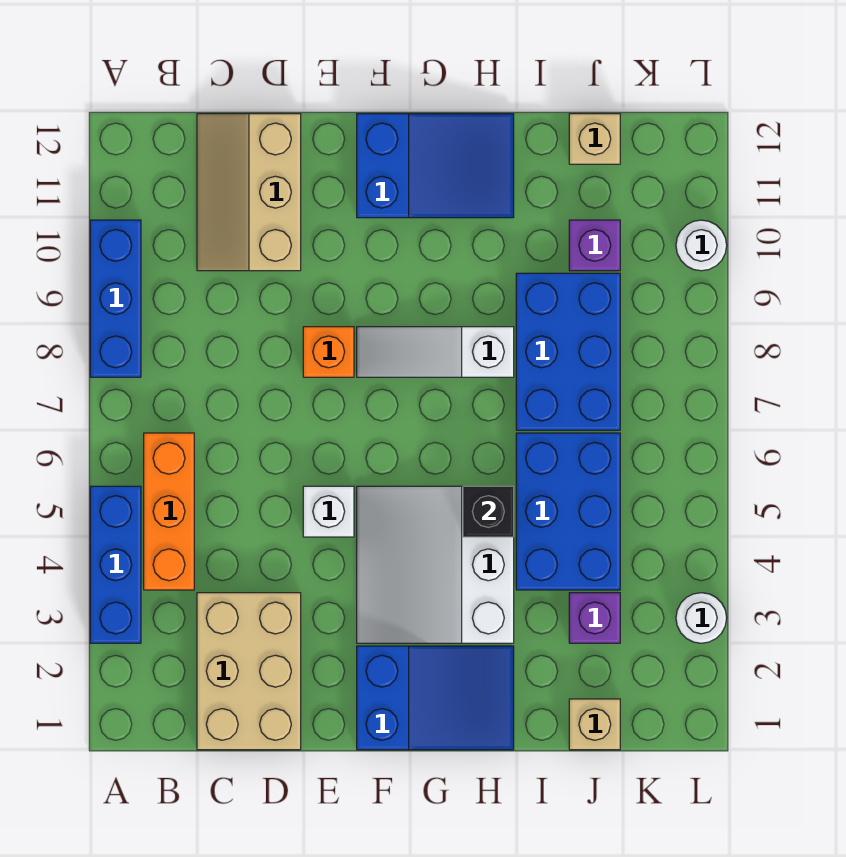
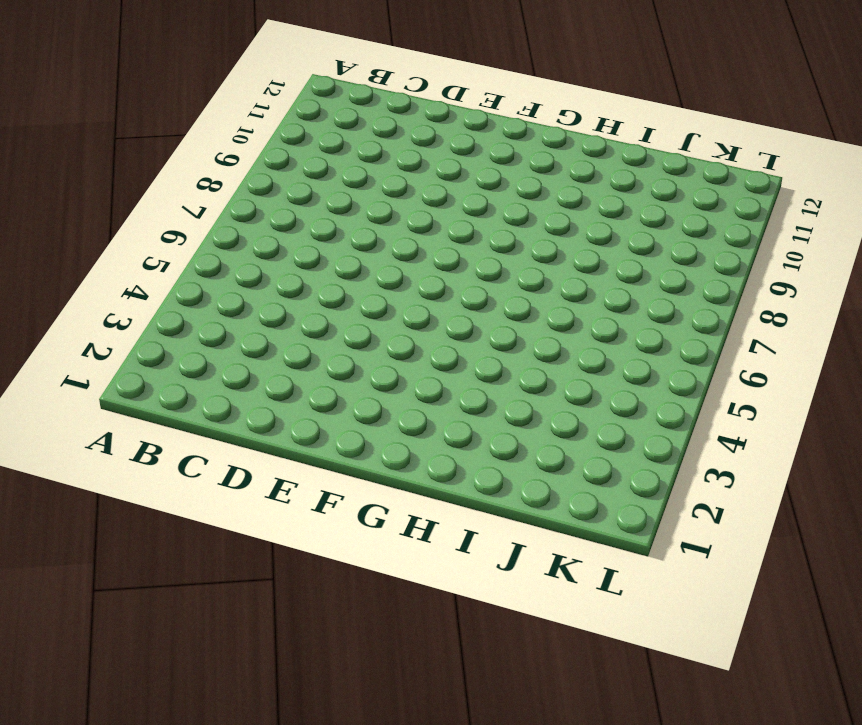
none -> blue 1x3 brick [90,486,141,643]
none -> blue 1x3 brick [90,220,141,377]
none -> orange 1x3 brick [144,433,194,590]

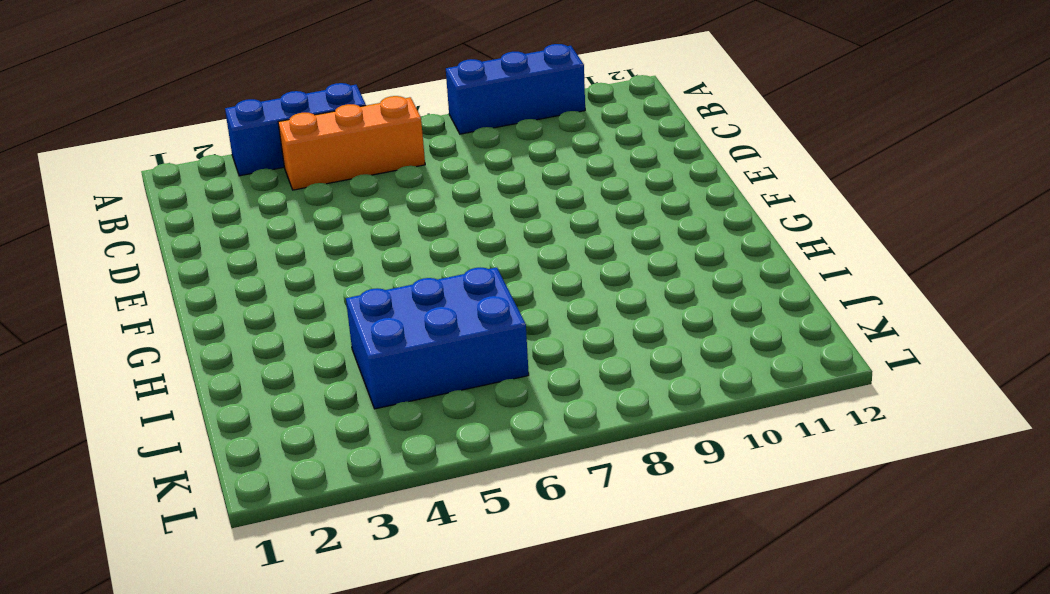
none -> tan 2x3 brick [197,593,301,750]
none -> tan 2x3 slope [197,114,301,271]
none -> white 1x1 brick [303,486,354,537]

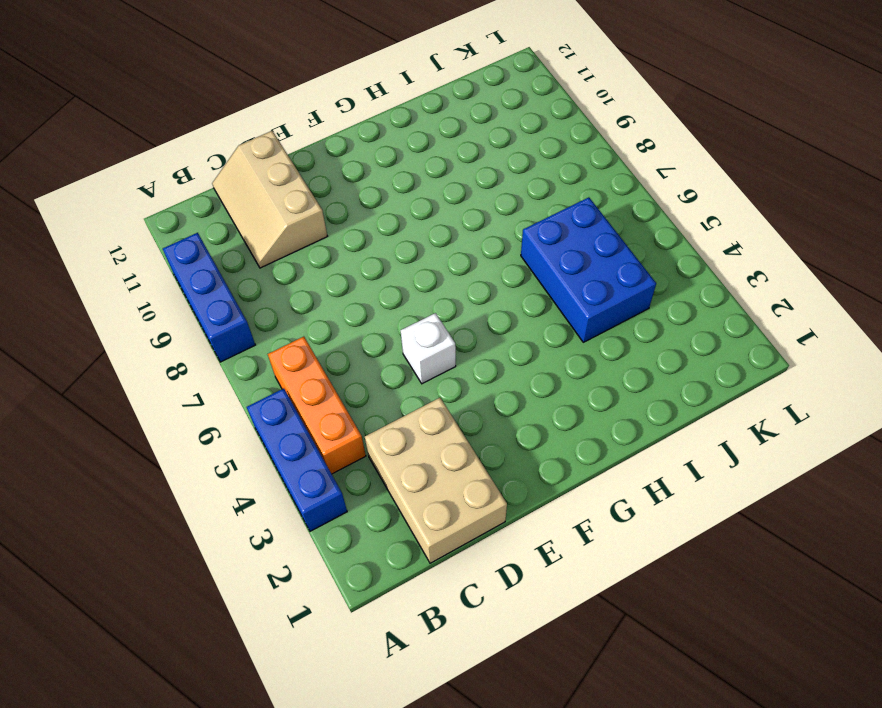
none -> orange 1x1 brick [303,327,354,377]
none -> blue 2x3 slope [357,646,514,750]
none -> white 3x3 slope [357,486,514,643]

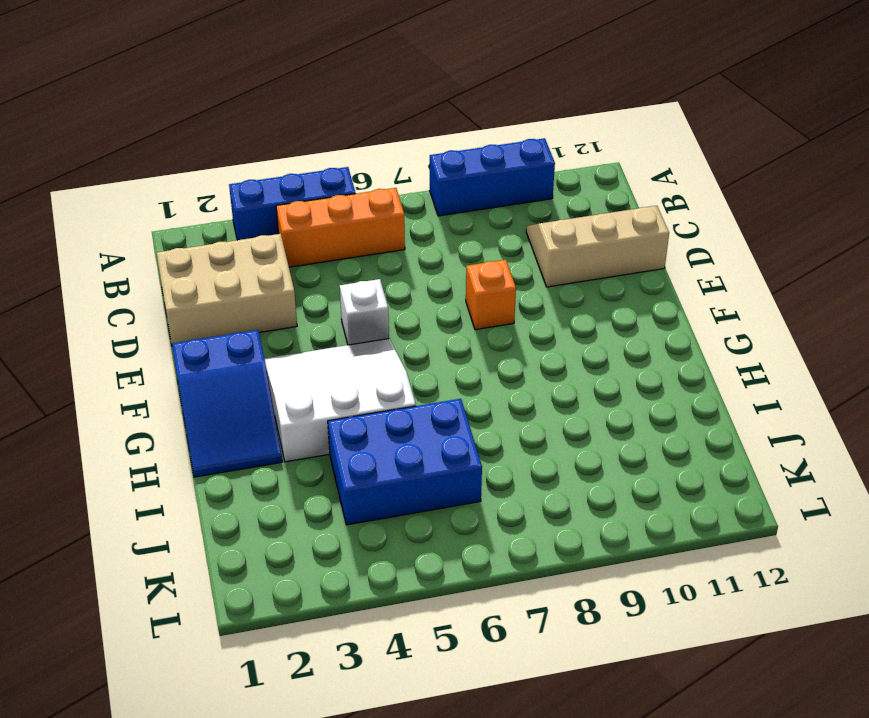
none -> white 1x3 slope [357,327,514,377]
none -> blue 2x3 slope [357,114,514,218]
none -> blue 2x3 brick [516,273,620,430]

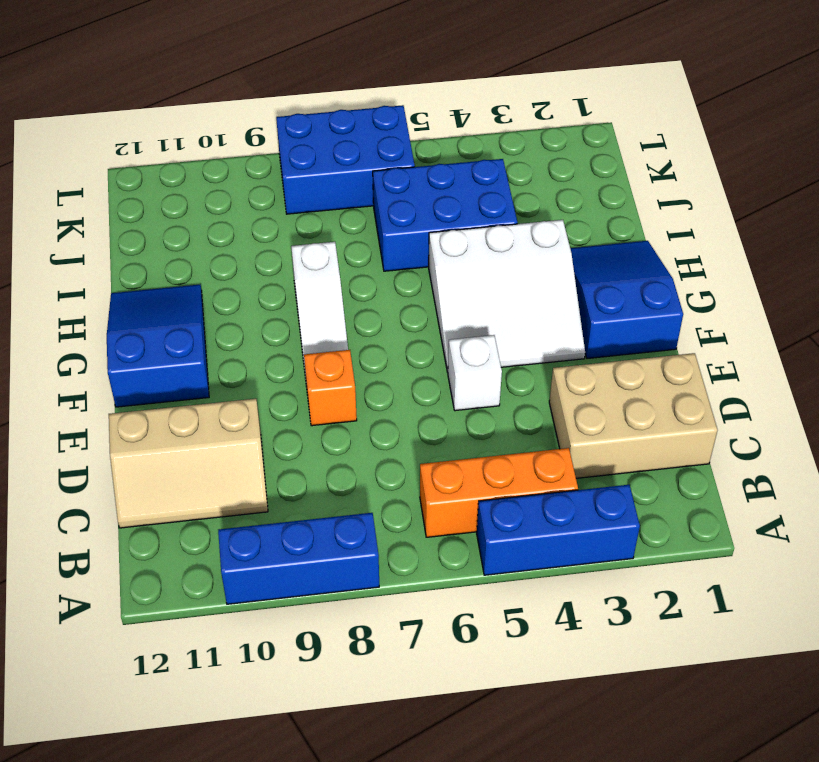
blue 2x3 brick [276,105,415,214] -> blue 2x3 brick moved to [516,273,620,430]
none -> tan 1x1 brick [569,699,620,750]
none -> purple 1x1 brick [569,593,620,643]
none -> purple 1x1 brick [569,220,620,271]

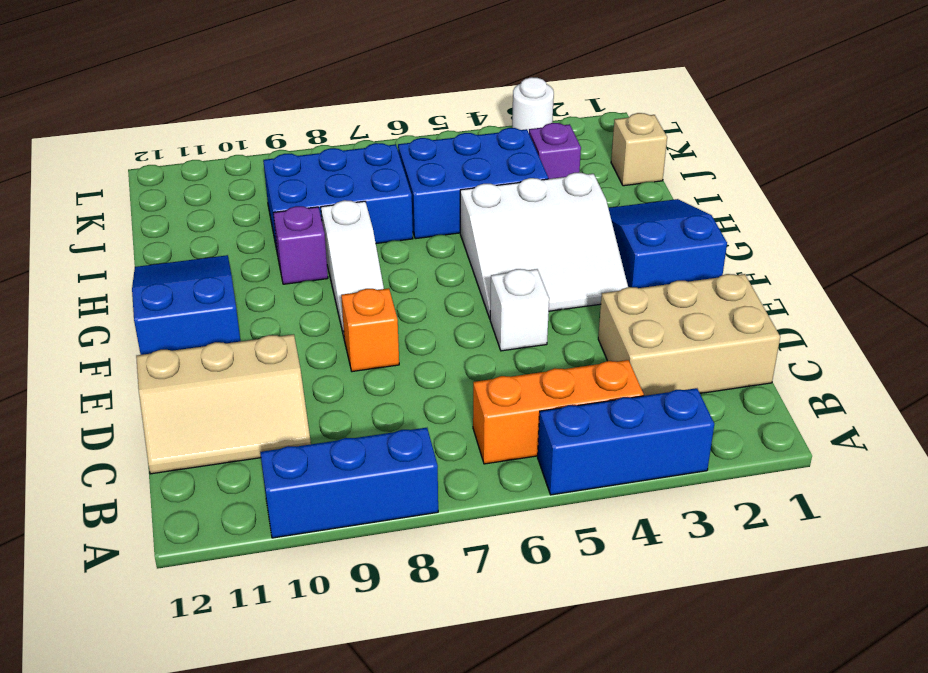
purple 1x1 brick [273,206,328,284] -> purple 1x1 brick moved to [569,220,620,271]
none -> tan 1x1 brick [569,114,620,164]
none -> white 1x1 round brick [676,220,727,271]
none -> black 1x1 brick [463,486,514,537]

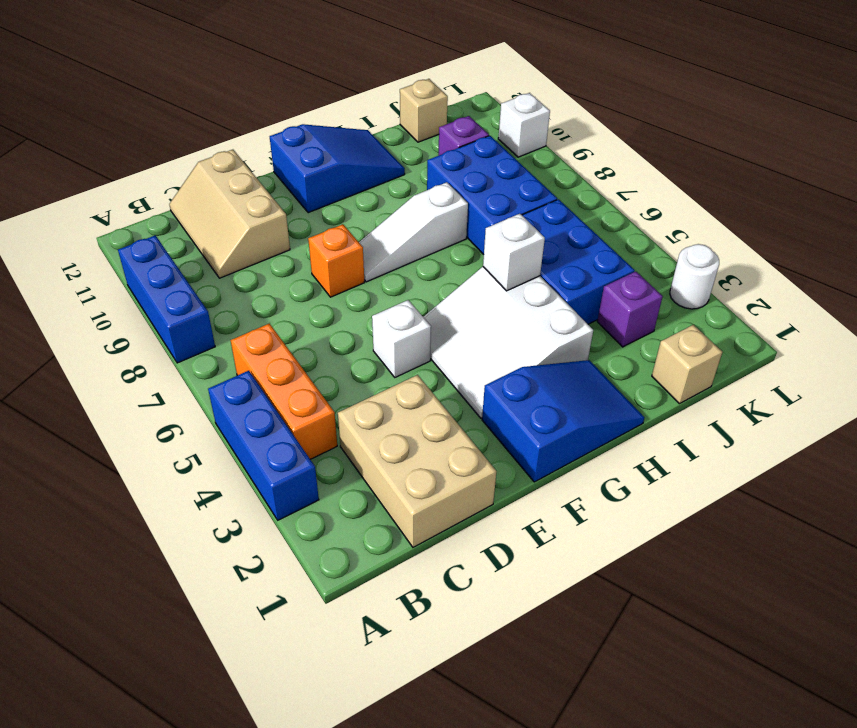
white 1x1 brick [483,214,545,291] -> black 1x1 brick [463,486,514,537]
white 1x1 brick [498,93,550,157] -> white 1x1 round brick [676,220,727,271]

